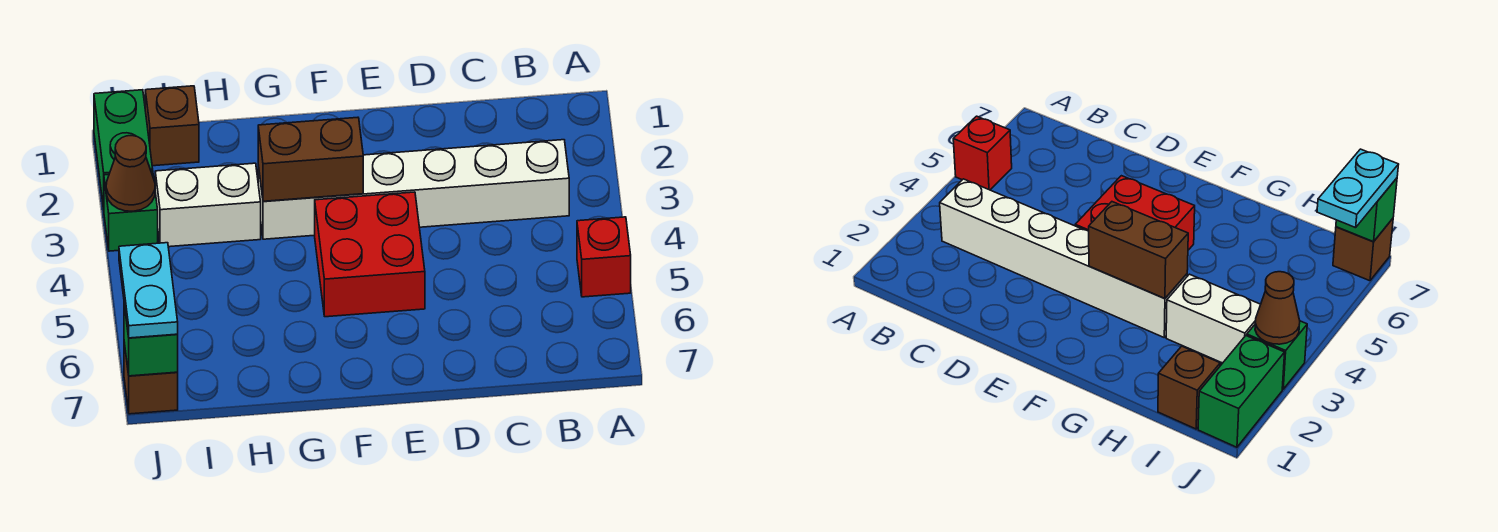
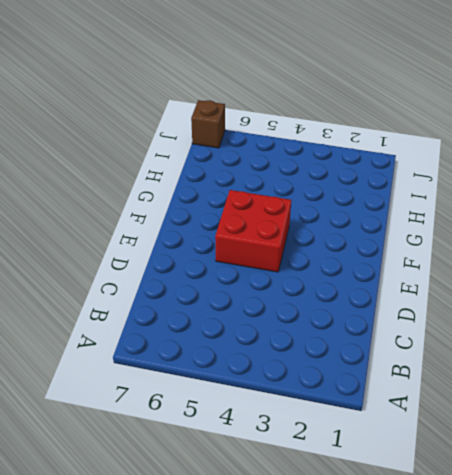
none -> red 1x1 brick [577,217,631,297]
none -> white 1x6 brick [258,140,569,239]
none -> white 1x2 brick [155,163,261,247]

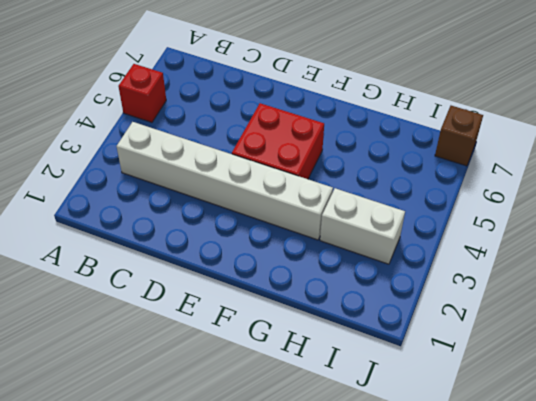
none -> brown 1x1 brick [145,86,199,166]
none -> green 1x2 brick [94,90,153,209]
none -> green 1x1 brick [104,171,158,251]

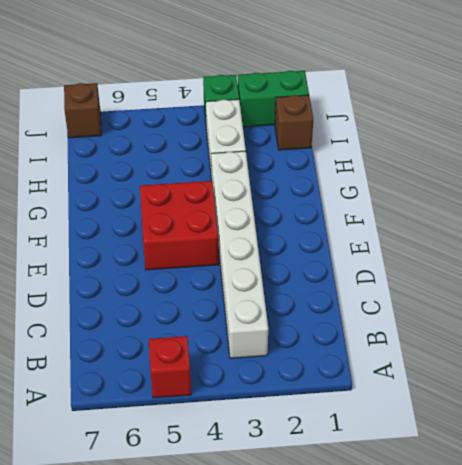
none -> brown 1x2 brick [258,117,363,201]
none -> brown 1x1 cone [106,136,155,211]
none -> green 1x1 brick [124,305,178,376]

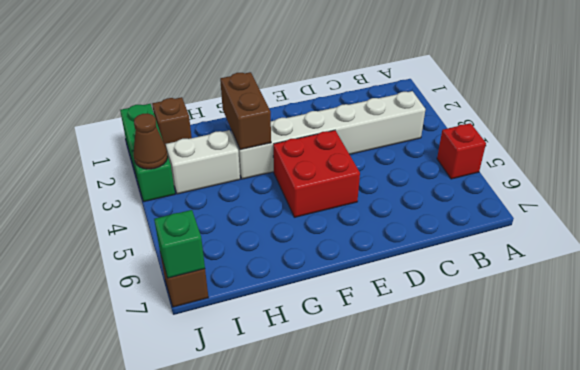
brown 1x2 brick [220,72,271,150] -> brown 1x2 brick turned to [258,117,363,201]
none -> cyan 1x2 plate [119,243,178,338]

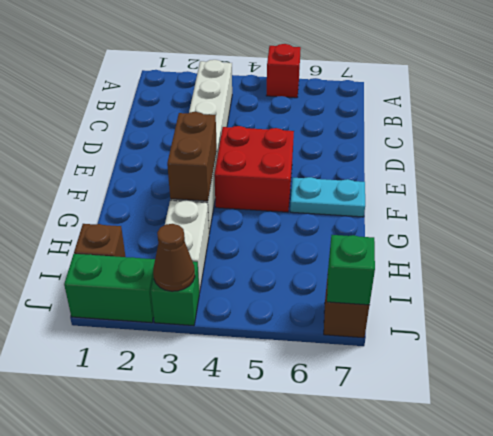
cyan 1x2 plate [290,177,365,217] -> cyan 1x2 plate moved to [119,243,178,338]

